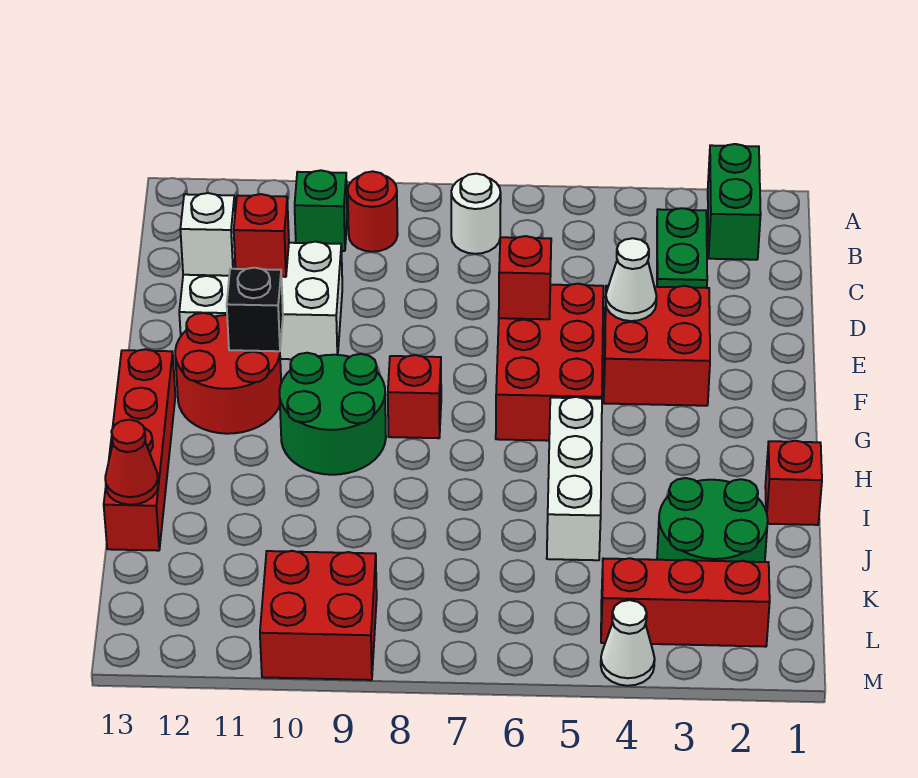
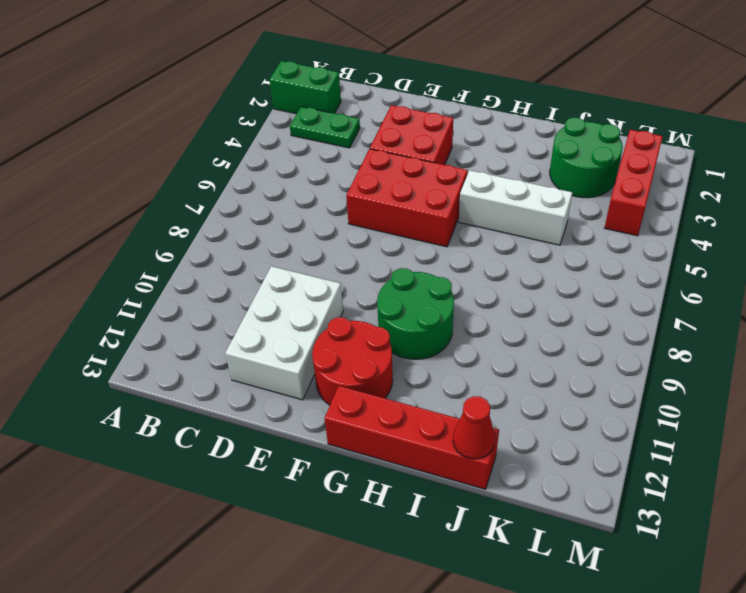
none -> white 1x1 round brick [451,174,501,254]
none -> red 1x1 round brick [348,171,398,252]
none -> green 1x1 brick [295,170,347,251]

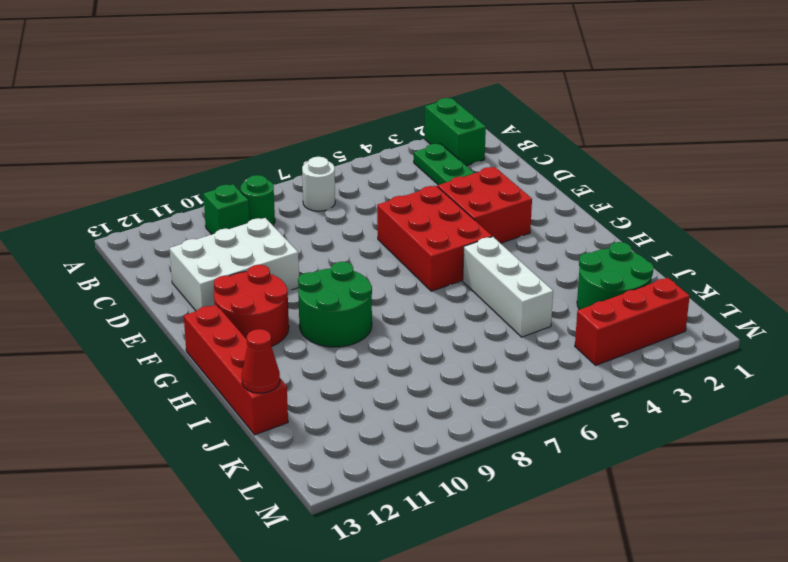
green 1x1 round brick [241,175,275,225] -> red 1x1 round brick [348,171,398,252]
none -> red 1x1 brick [388,355,441,438]
none -> red 1x1 brick [765,441,822,525]
none -> red 2x2 brick [260,551,377,680]

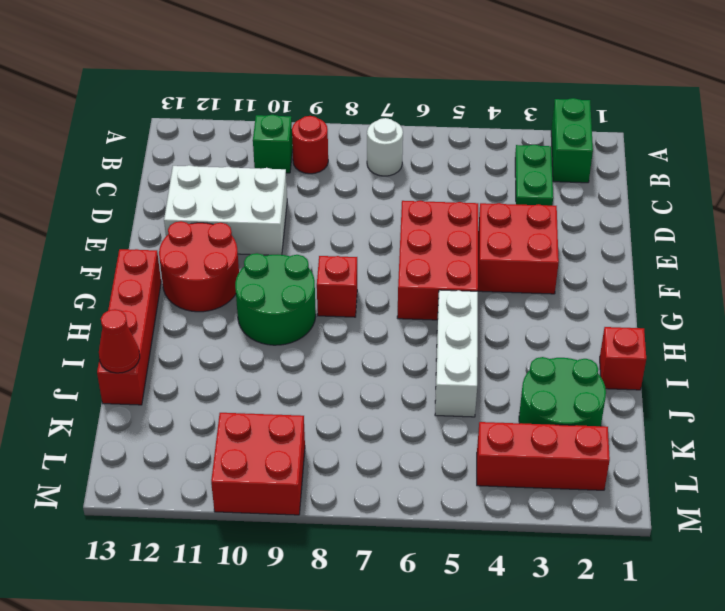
none -> white 1x1 cone [601,600,655,686]
none -> red 1x1 brick [234,194,289,277]
none -> white 1x1 brick [180,193,235,276]

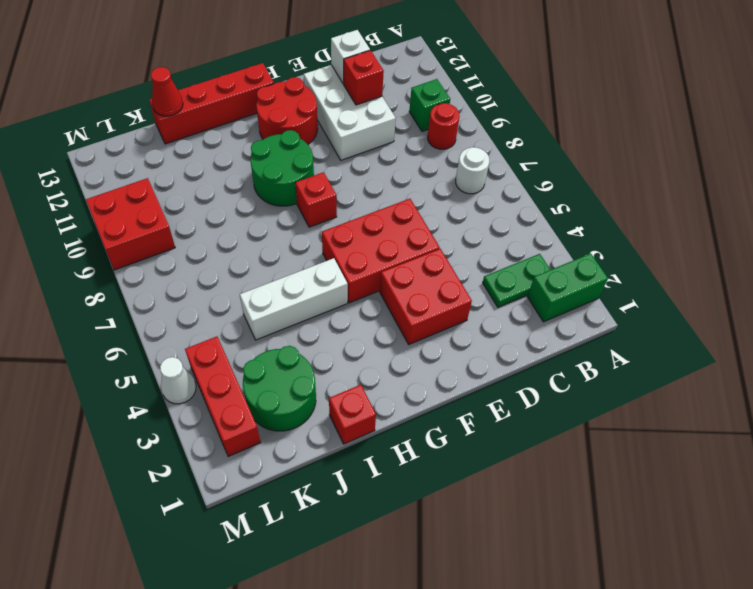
none -> white 1x1 cone [606,238,657,321]
none -> red 1x1 brick [499,236,551,319]
none -> black 1x1 brick [227,268,283,351]

